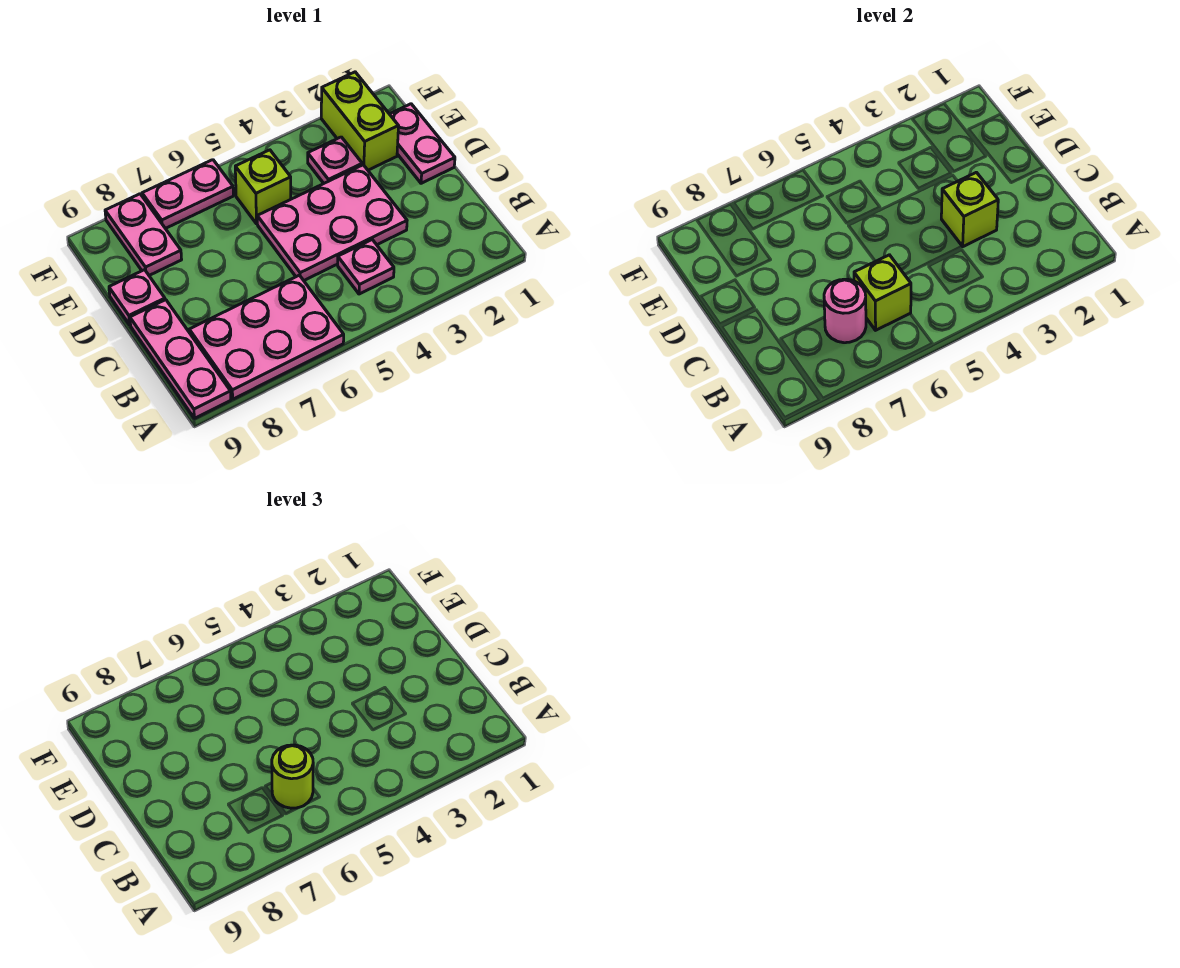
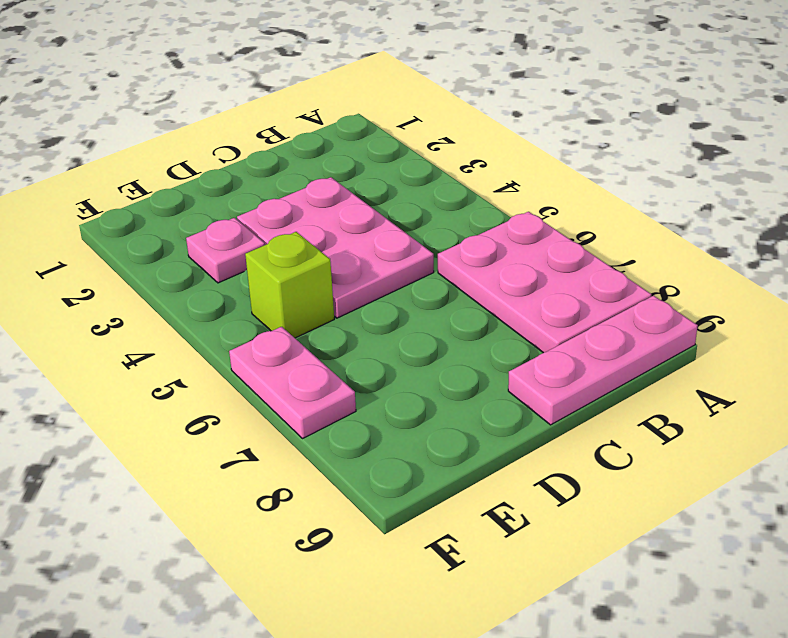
none -> pink 1x1 plate [338,240,394,294]
none -> pink 1x2 plate [390,104,455,183]
none -> pink 1x1 plate [109,270,165,325]

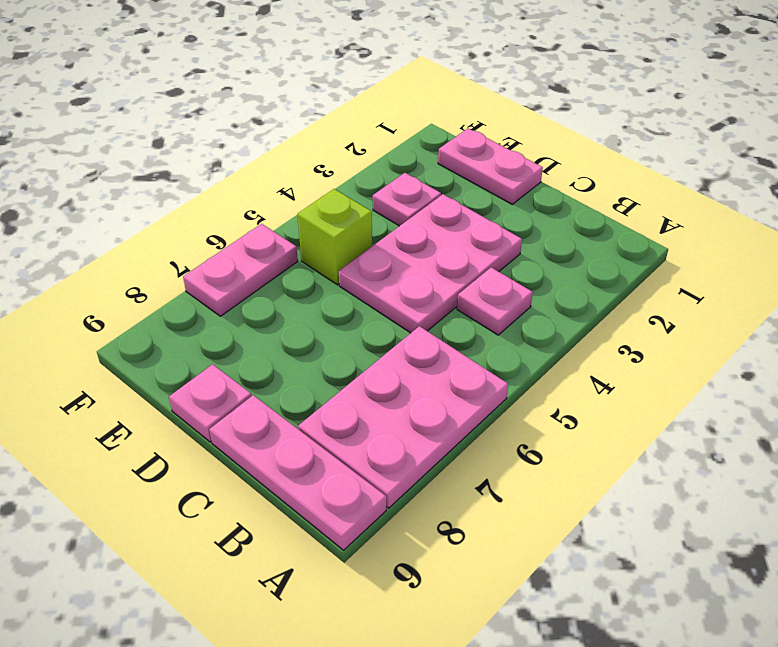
none -> lime 1x2 brick [321,72,399,170]
none -> pink 1x2 plate [105,194,182,275]
none -> lime 1x1 brick [854,255,911,330]

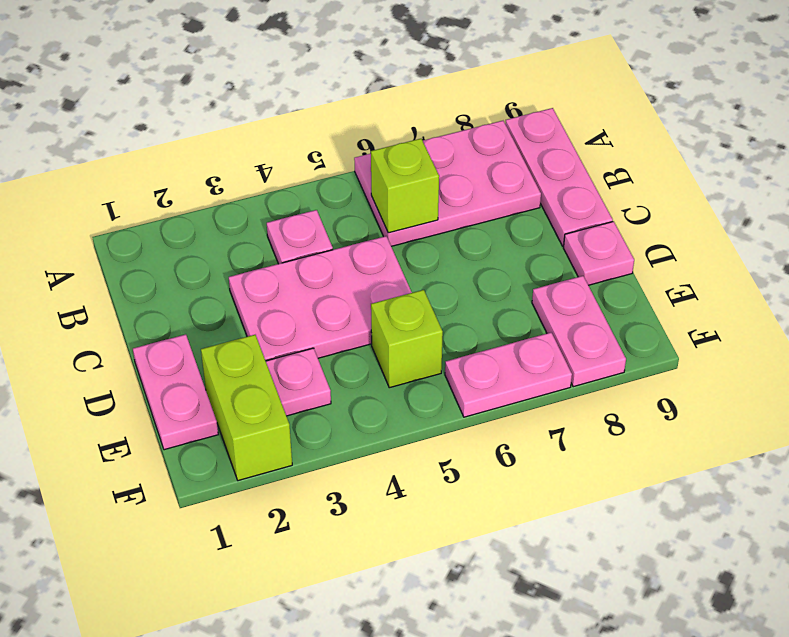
none -> pink 1x1 round brick [824,279,866,343]
none -> lime 1x1 brick [941,172,998,247]
none -> lime 1x1 round brick [272,745,313,808]

